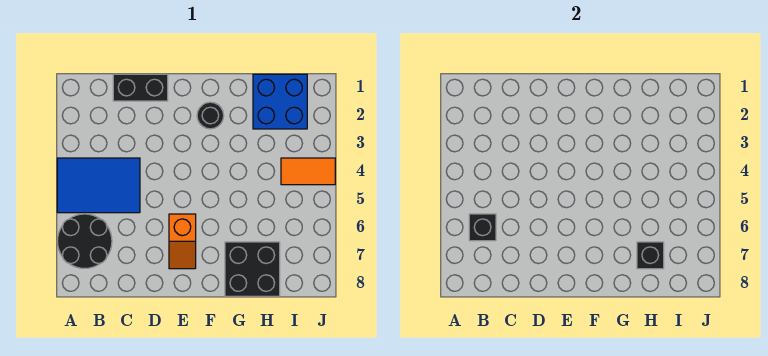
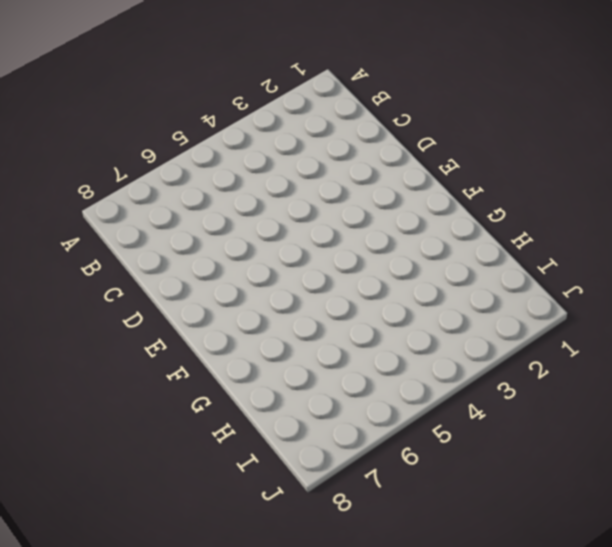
none -> blue 2x3 tile [57,158,140,213]
none -> black 2x2 round brick [57,214,112,268]

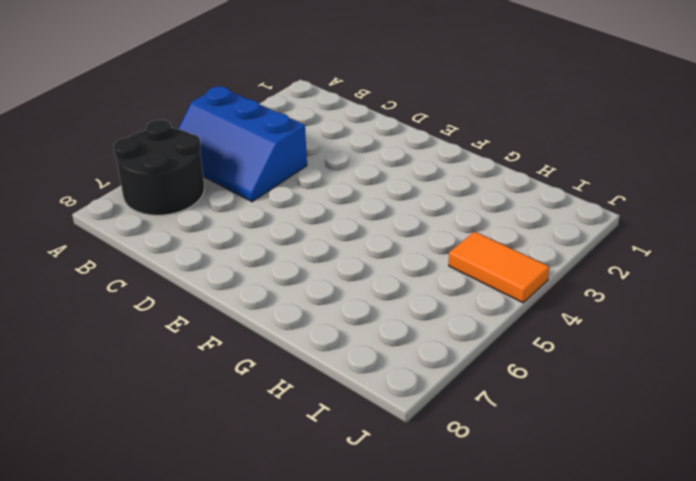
blue 2x3 slope [178,86,307,202] -> blue 2x3 tile [57,158,140,213]
none -> black 1x2 brick [113,74,168,101]
none -> orange 1x2 slope [169,214,196,269]

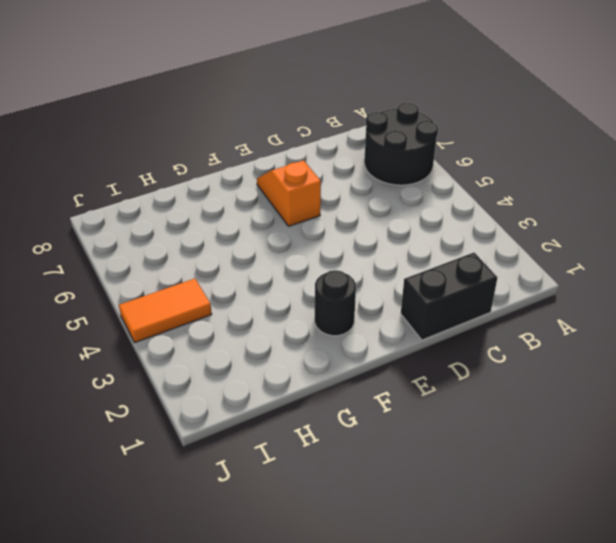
none -> blue 2x3 tile [57,158,140,213]
none -> black 2x2 brick [225,242,280,296]

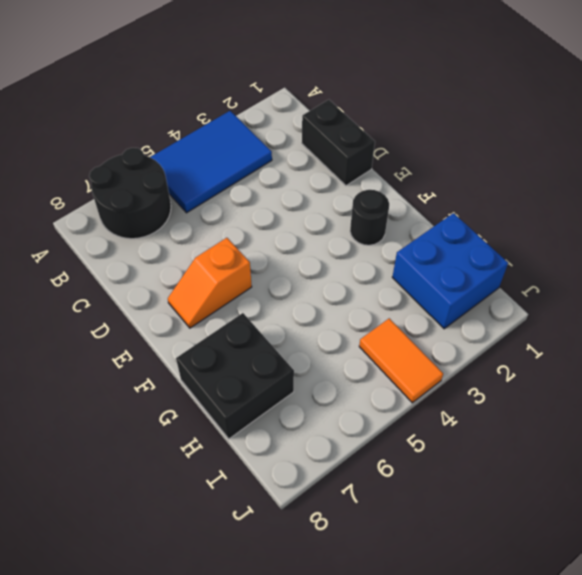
blue 2x3 tile [150,111,272,213] -> blue 2x3 tile turned to [57,158,140,213]
none -> black 1x1 brick [469,214,496,241]
none -> black 1x1 brick [637,242,664,269]

